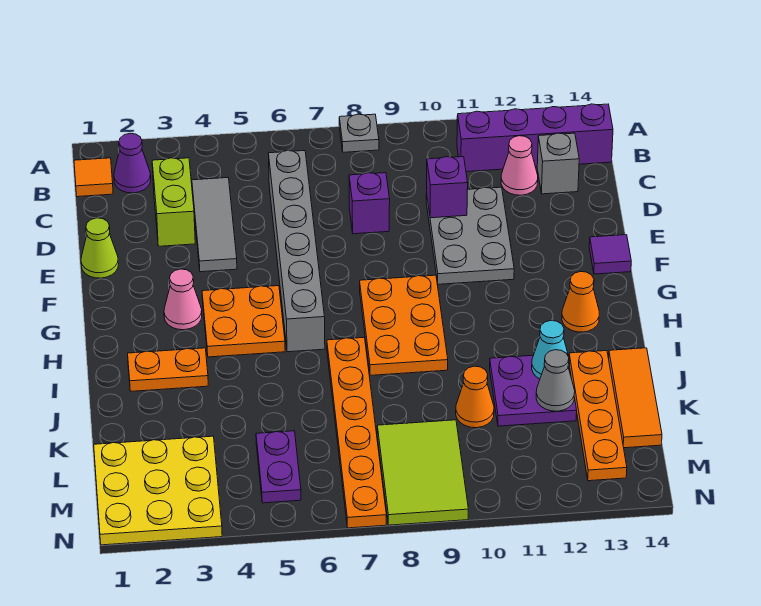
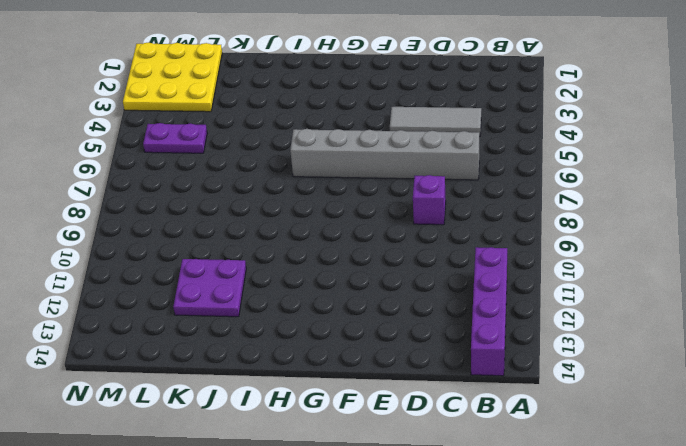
none -> grey 1x1 plate [339,114,379,152]
none -> orange 1x1 tile [74,158,113,197]
none -> purple 1x1 cone [114,133,151,193]

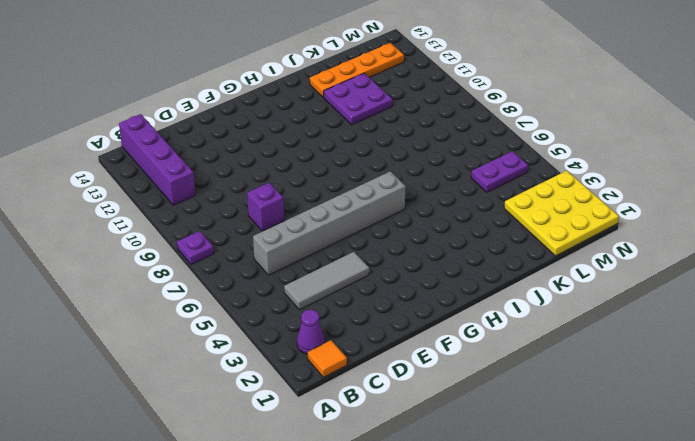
purple 1x1 plate [177,231,214,265] -> grey 1x1 plate [339,114,379,152]
none -> lime 1x2 brick [152,158,195,246]
none -> pink 1x1 cone [501,136,538,195]
none -> grey 1x1 brick [537,133,579,194]

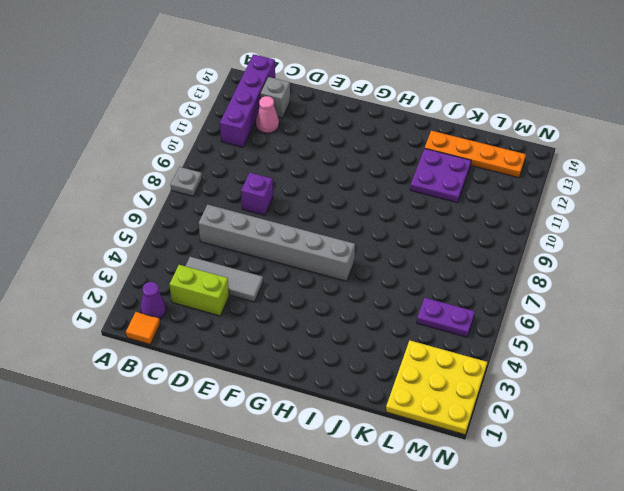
none -> grey 2x3 plate [426,187,514,284]
none -> lime 1x1 cone [81,218,119,278]
none -> purple 1x1 tile [589,235,631,274]

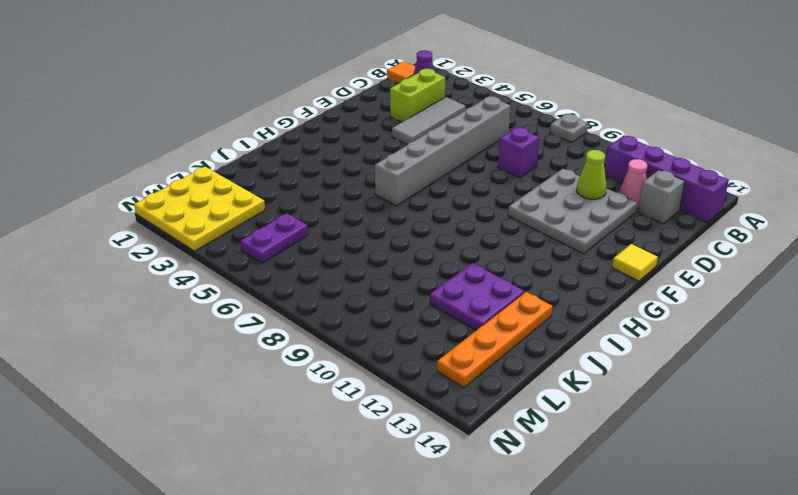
grey 3x3 plate [508,169,638,254] -> grey 2x3 plate [426,187,514,284]
lime 1x1 cone [577,150,607,199] -> lime 1x1 cone moved to [81,218,119,278]
yellow 1x1 tile [612,244,658,281] -> purple 1x1 tile [589,235,631,274]
none -> pink 1x1 cone [164,269,202,330]
none -> orange 2x2 plate [202,286,285,357]
none -> orange 2x3 plate [360,275,448,375]

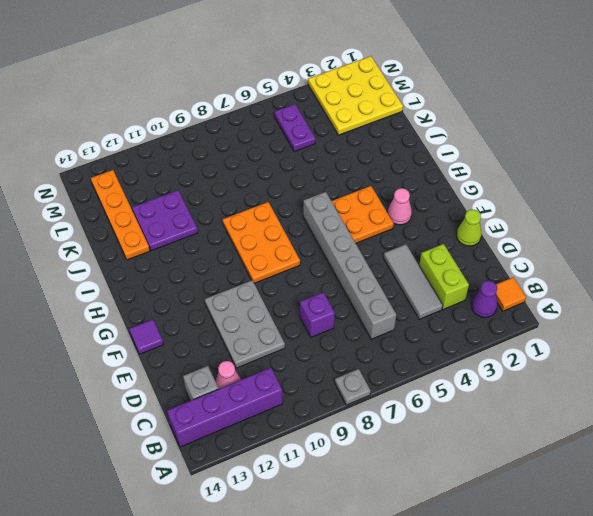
none -> orange 1x1 cone [562,272,599,332]
none -> orange 1x2 plate [128,348,208,391]
none -> orange 1x6 plate [327,338,386,528]

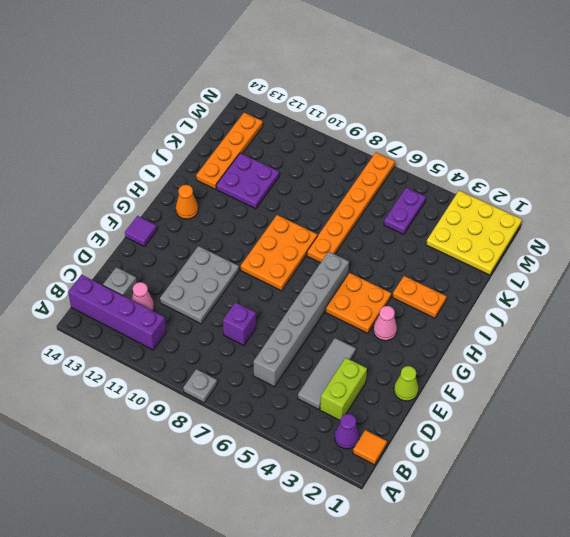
none -> orange 1x3 tile [609,348,662,448]
none -> orange 1x1 cone [456,366,494,428]
none -> lime 2x3 tile [377,420,468,525]

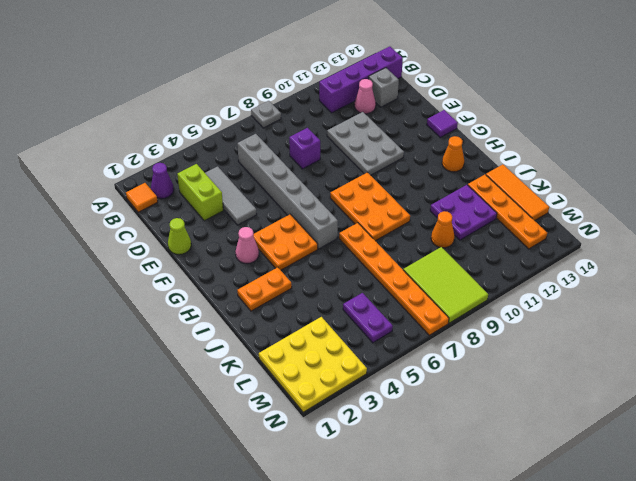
none -> purple 1x1 brick [427,157,468,218]
none -> cyan 1x1 cone [532,321,570,379]
none -> grey 1x1 cone [536,350,575,411]

